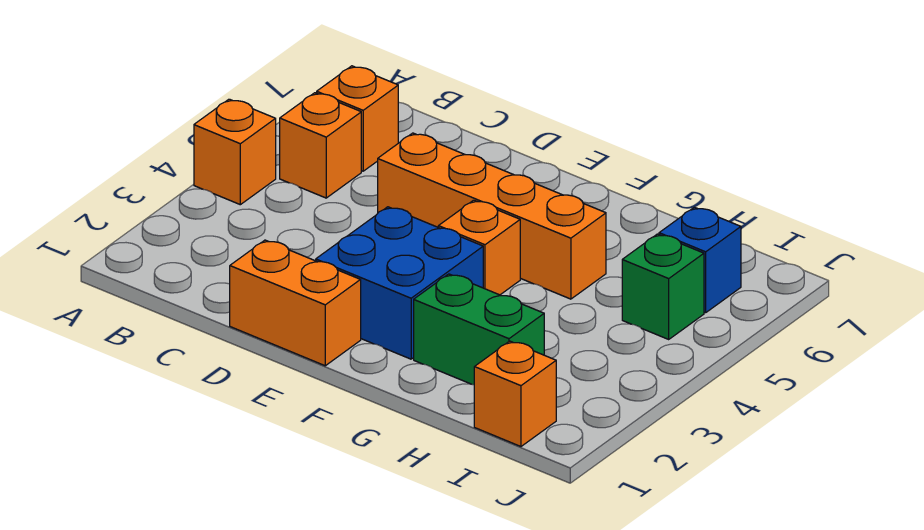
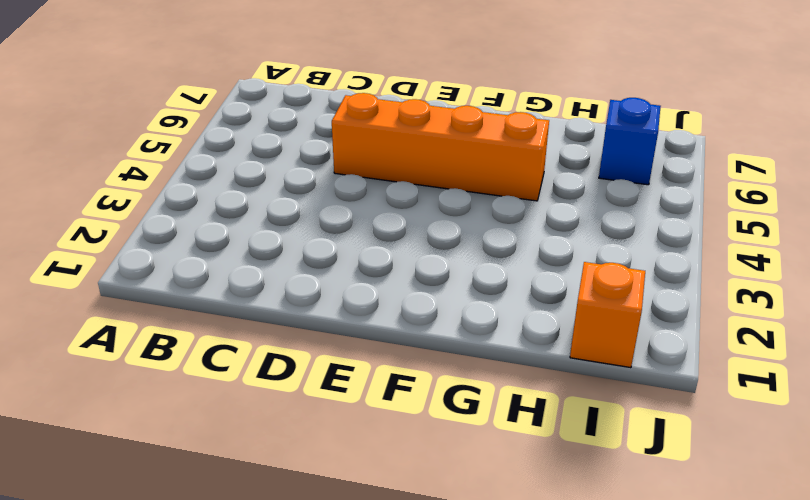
none -> orange 1x1 brick [194,99,276,205]
none -> orange 1x1 brick [280,93,361,198]

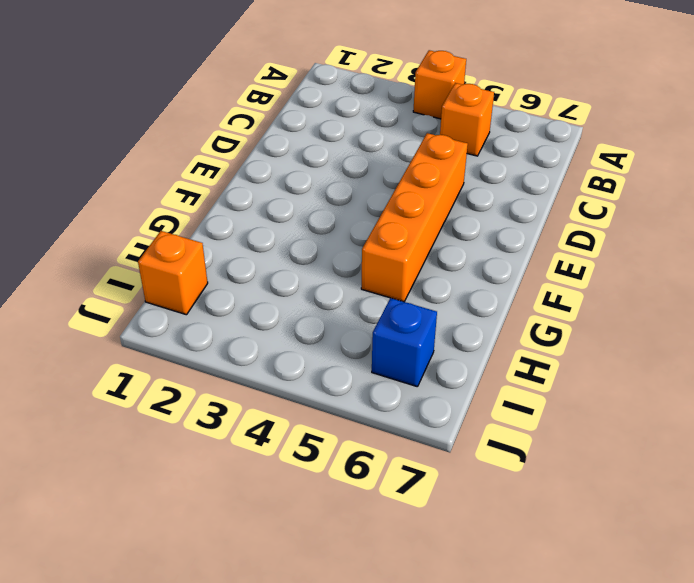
none -> orange 1x1 brick [317,66,398,171]
none -> orange 1x2 brick [230,240,361,366]

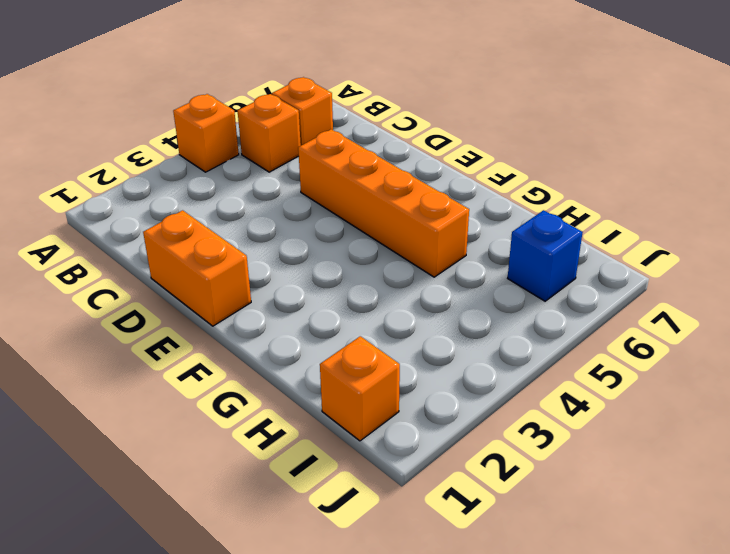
none -> blue 2x2 brick [316,207,483,359]
none -> orange 1x1 brick [438,200,520,295]

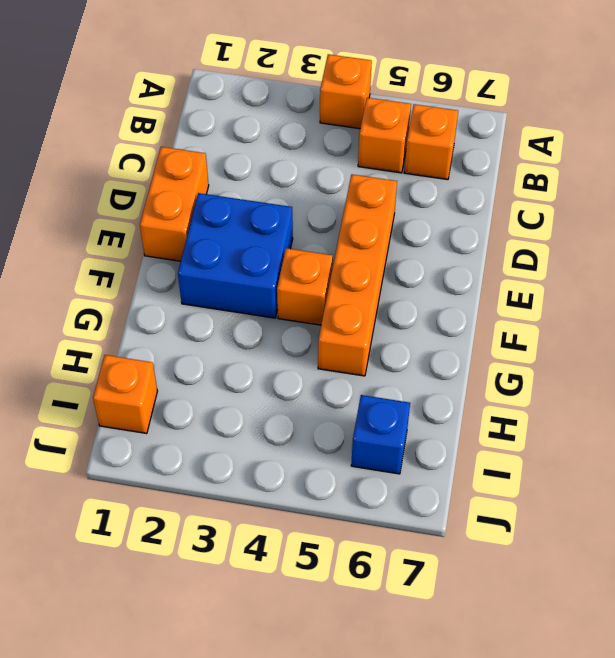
none -> green 1x2 brick [414,274,544,385]
none -> green 1x1 brick [622,234,704,339]

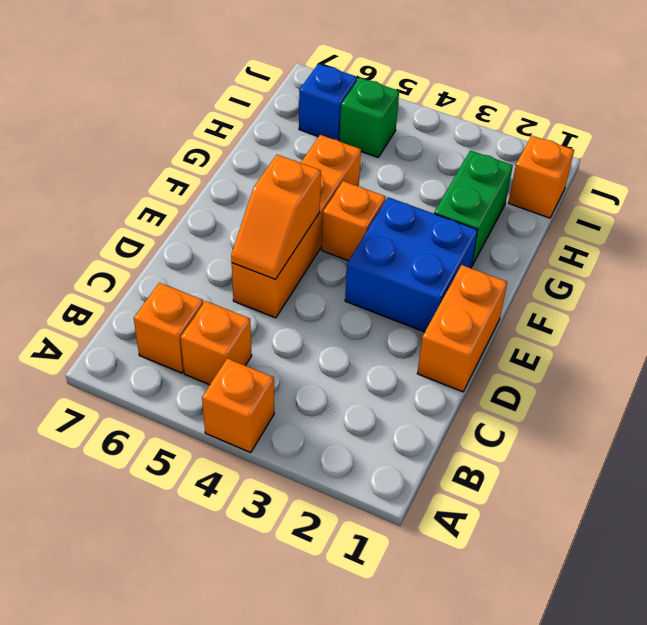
orange 1x2 slope [231,155,321,279] -> none

